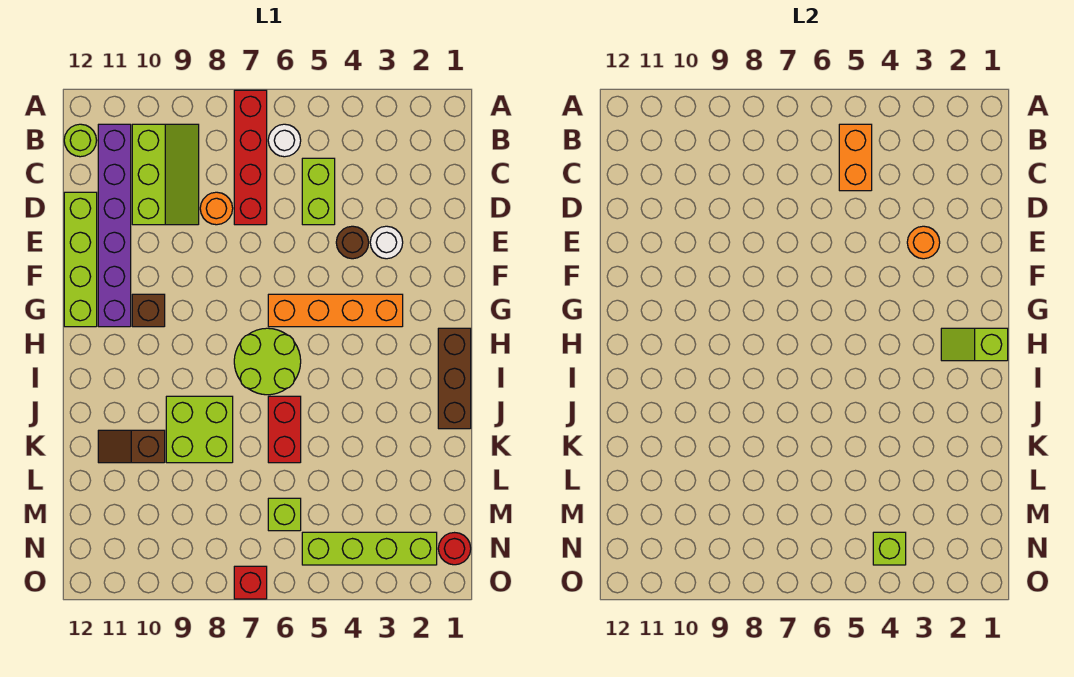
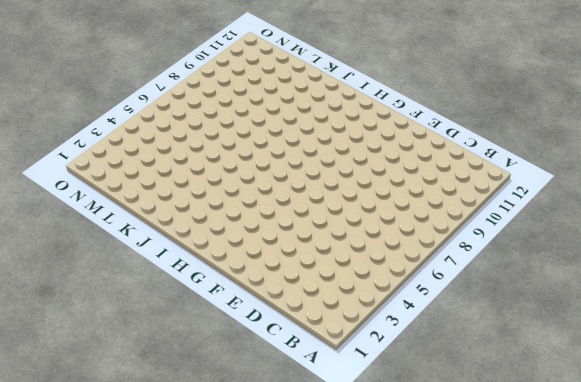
none -> red 1x4 brick [234,90,267,225]
none -> white 1x1 round brick [268,124,301,157]
none -> lime 2x3 slope [132,124,199,225]

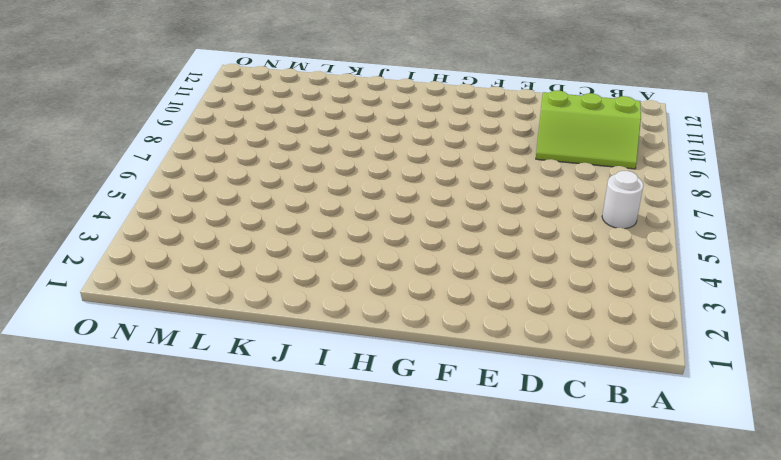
none -> red 1x4 brick [234,90,267,225]
none -> purple 1x6 brick [98,124,131,327]
none -> lime 1x1 round brick [64,124,97,157]

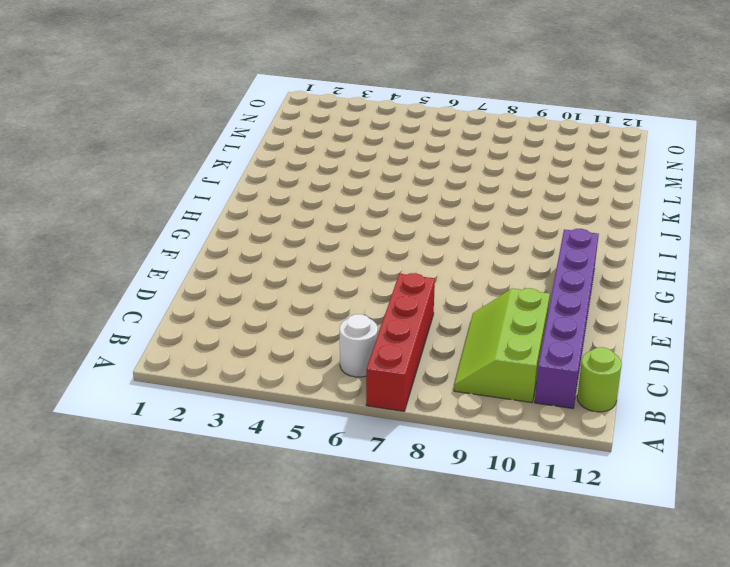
none -> lime 1x2 brick [302,158,335,225]
none -> orange 1x1 round brick [200,192,233,225]
none -> lime 1x4 brick [64,192,97,327]

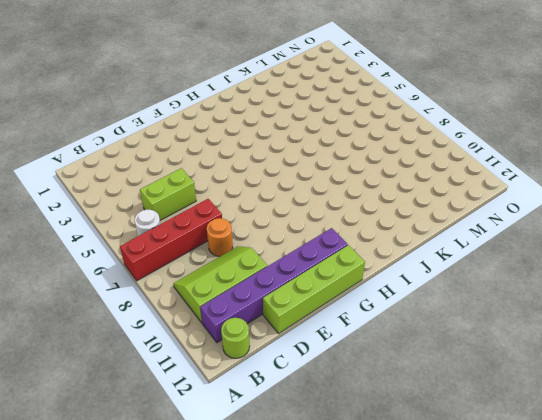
none -> white 1x1 round brick [370,226,403,259]
none -> brown 1x1 round brick [336,226,369,259]
none -> orange 1x4 brick [268,294,403,327]

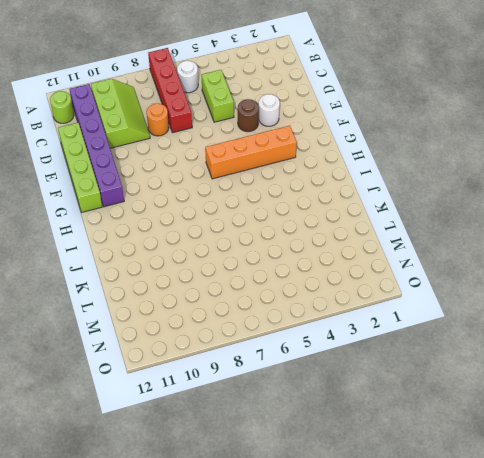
none -> brown 1x1 brick [132,294,165,327]
none -> brown 1x3 brick [438,328,471,429]
none -> lime 2x2 round brick [234,328,301,395]

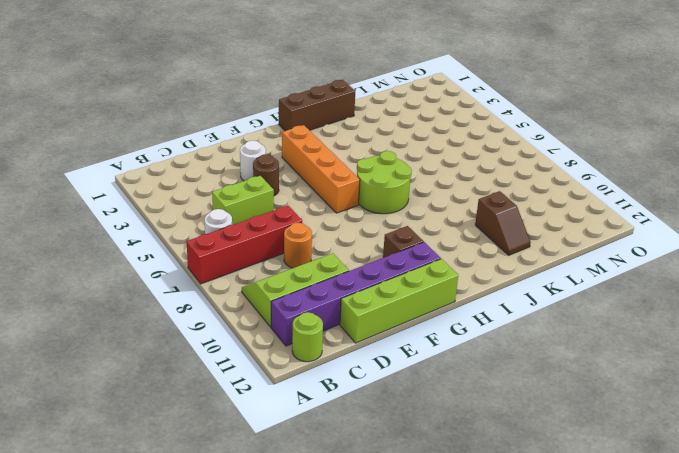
none -> red 1x2 brick [268,396,301,463]
none -> lime 2x2 brick [166,396,233,463]
none -> lime 1x1 brick [268,498,301,531]

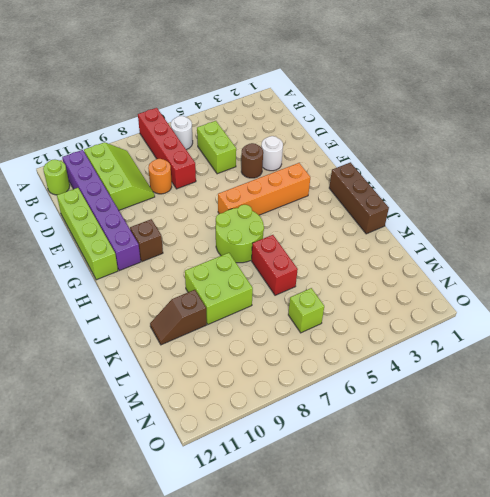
none -> red 1x1 round brick [438,533,471,565]
none -> lime 1x4 brick [302,532,437,565]
none -> red 1x1 brick [234,566,267,599]

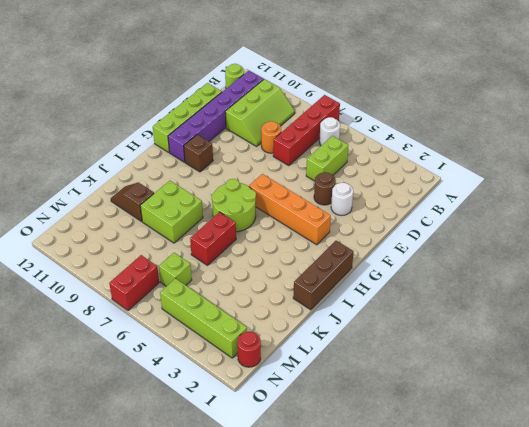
red 1x2 brick [109,255,159,311] -> red 1x1 brick [234,566,267,599]
none -> orange 1x2 brick [839,124,872,191]
none -> orange 1x1 round brick [907,226,940,259]
none -> lime 1x2 slope [941,328,1008,361]

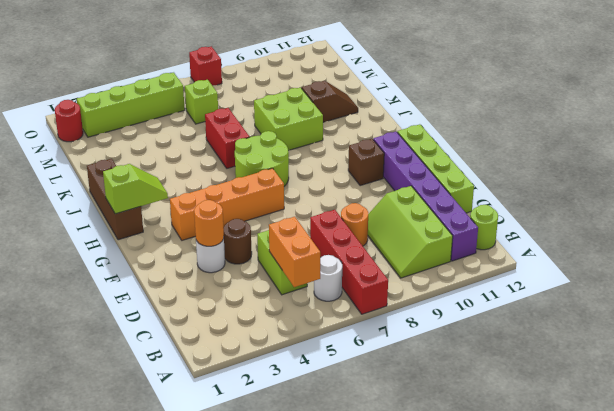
none -> lime 1x1 brick [873,532,906,565]

